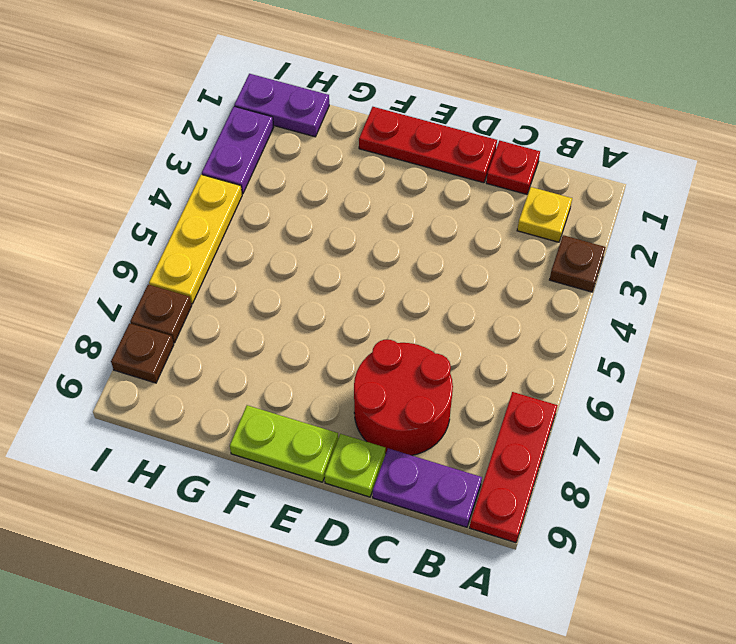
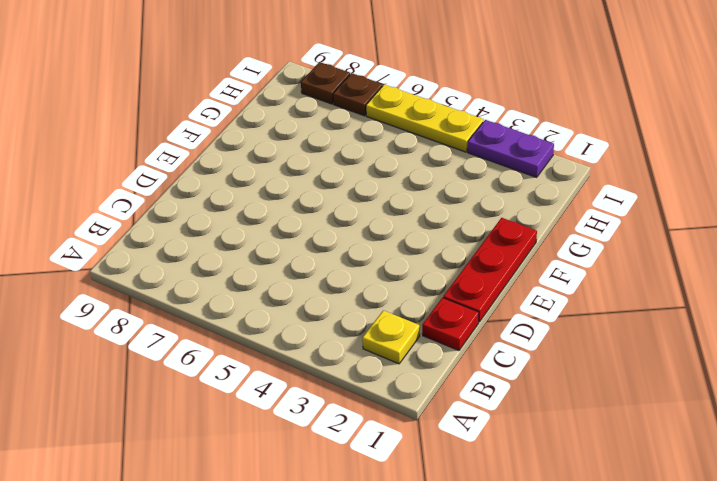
none -> brown 1x1 plate [550,235,606,292]
none -> red 1x3 plate [470,392,558,543]
none -> purple 1x2 plate [373,448,482,527]

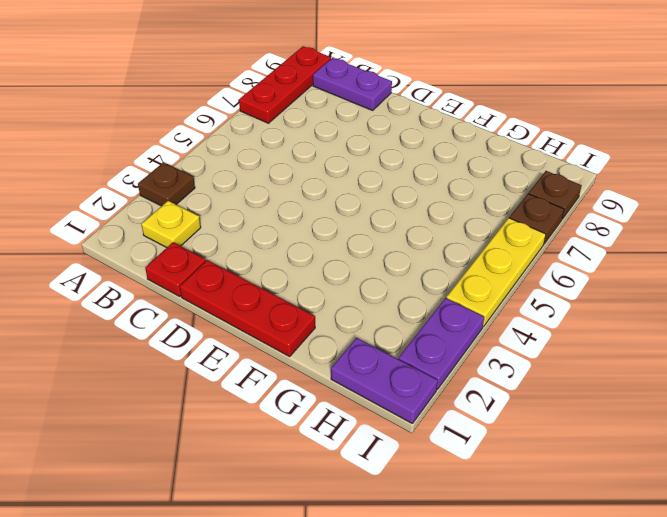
none -> red 2x2 round brick [354,340,453,455]
none -> lime 1x1 plate [324,434,386,497]
none -> lime 1x2 plate [230,405,338,482]

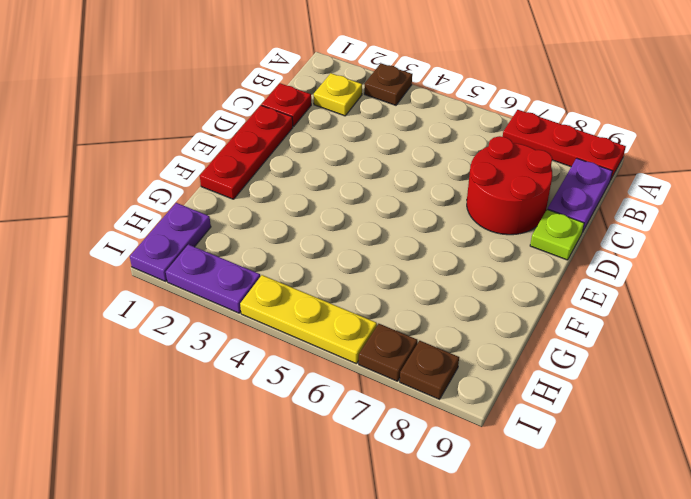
none -> lime 1x2 plate [230,405,338,482]

